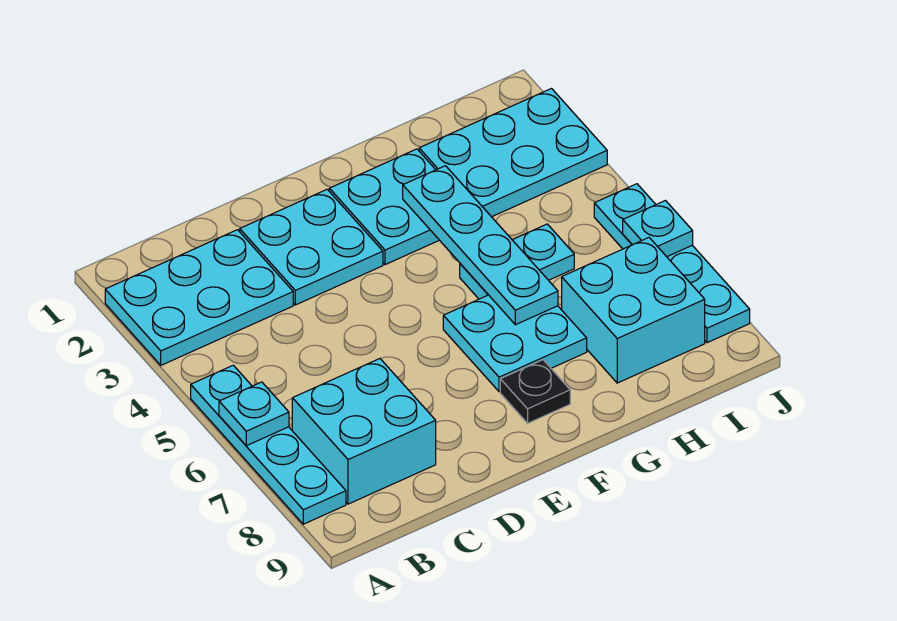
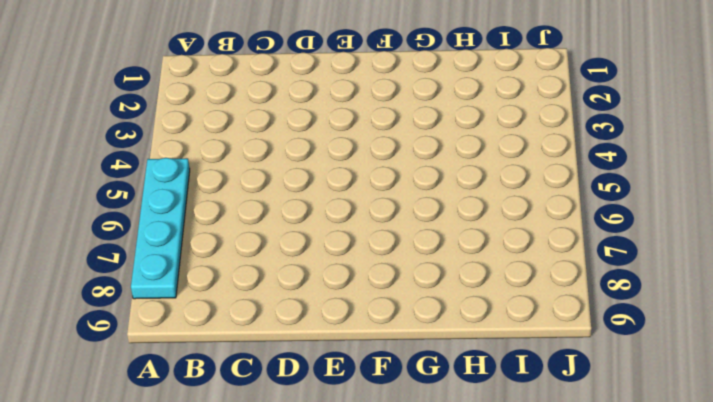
none -> cyan 2x3 plate [105,230,293,365]
none -> cyan 2x2 brick [292,359,436,504]
none -> cyan 2x2 plate [240,189,383,305]

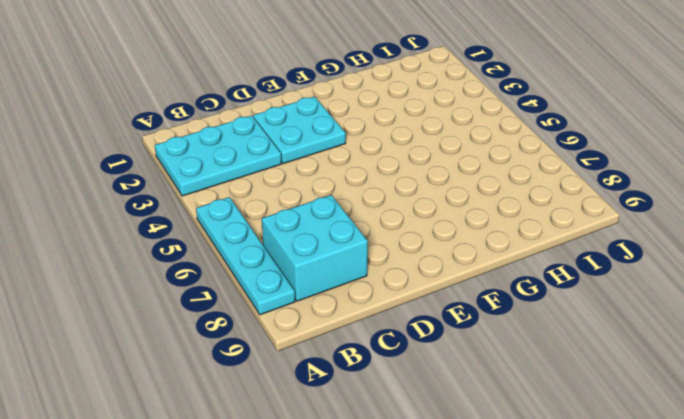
none -> cyan 2x2 plate [329,149,439,265]
none -> cyan 2x2 plate [443,295,587,392]
none -> black 1x1 plate [500,360,570,423]

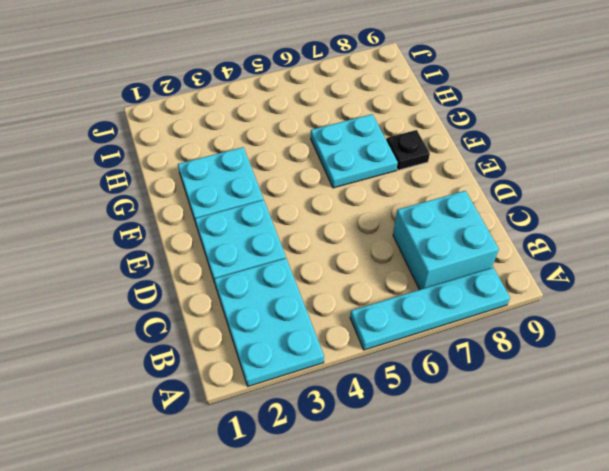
none -> cyan 1x2 plate [460,224,574,299]
none -> cyan 2x3 plate [419,89,607,217]
none -> cyan 2x2 brick [562,238,705,383]

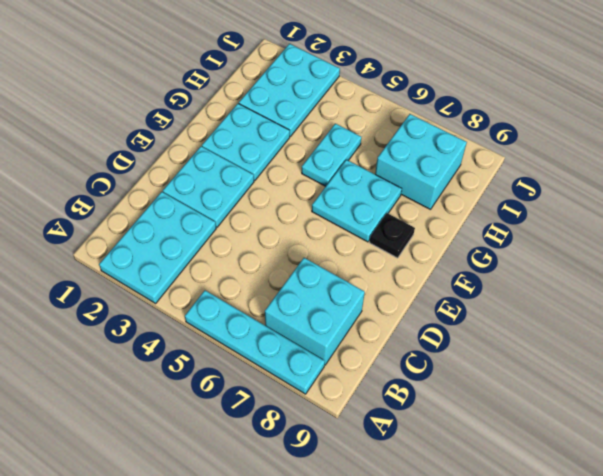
none -> cyan 1x4 plate [594,184,750,343]
none -> cyan 1x1 plate [219,382,289,446]
none -> cyan 1x4 plate [403,166,558,325]

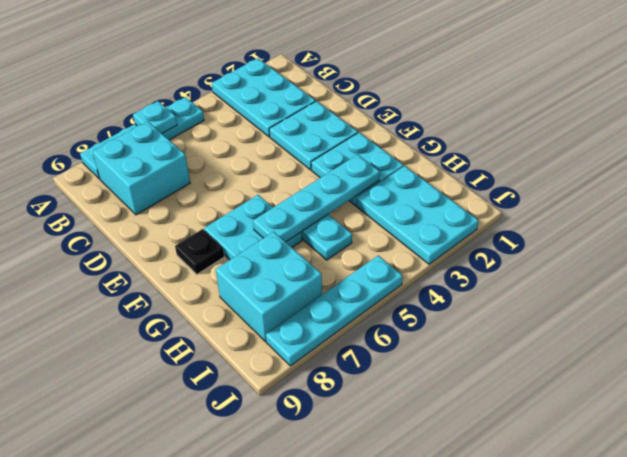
none -> cyan 1x1 plate [623,201,693,257]

